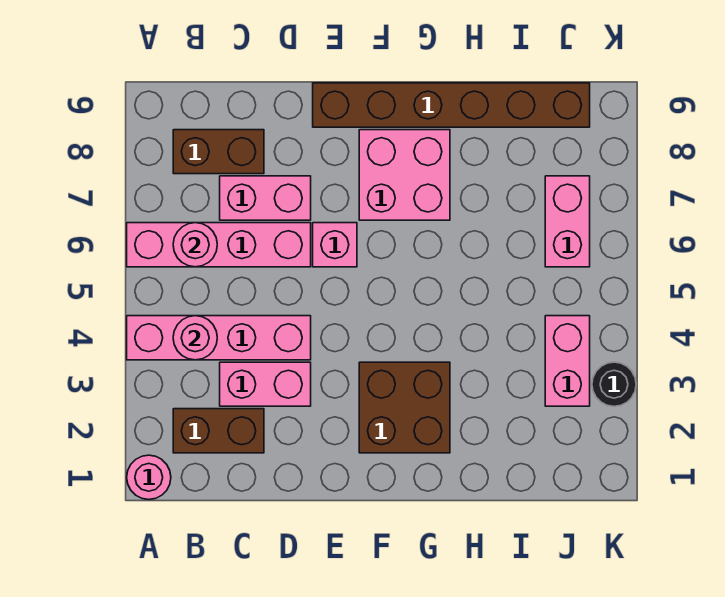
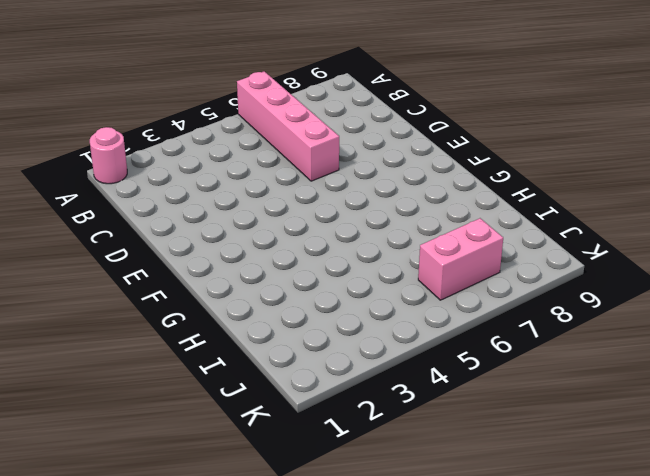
none -> pink 1x4 brick [127,316,311,360]
none -> brown 1x2 brick [173,409,264,453]
none -> brown 1x2 brick [173,130,264,174]

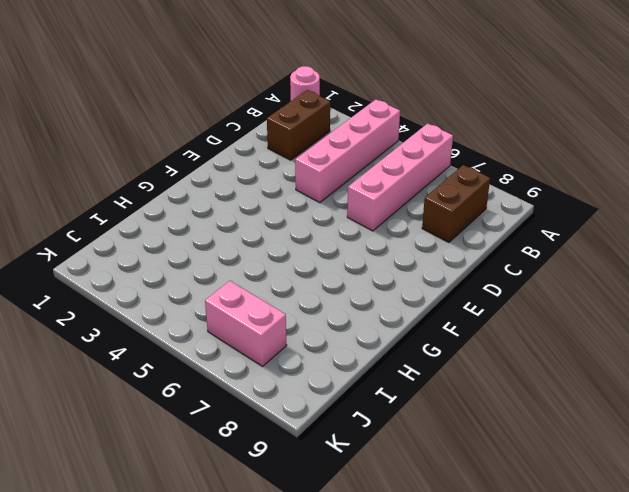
none -> pink 1x2 brick [220,362,311,406]
none -> pink 1x2 brick [220,176,311,220]
none -> pink 1x1 brick [313,223,357,267]

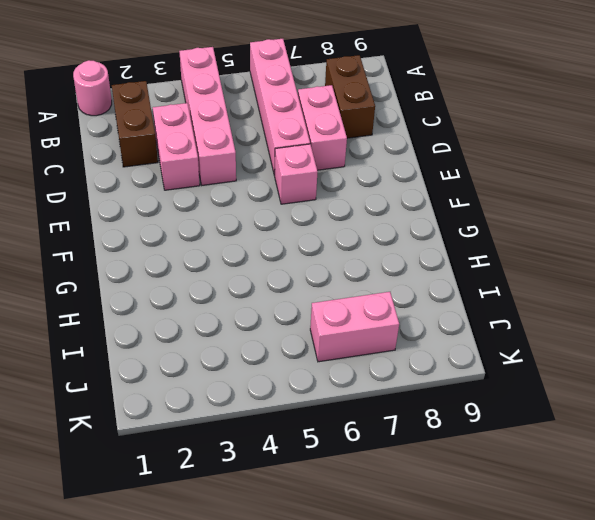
none -> brown 1x6 brick [313,83,590,127]
none -> brown 2x2 brick [359,362,450,453]
none -> pink 2x2 brick [359,130,450,220]

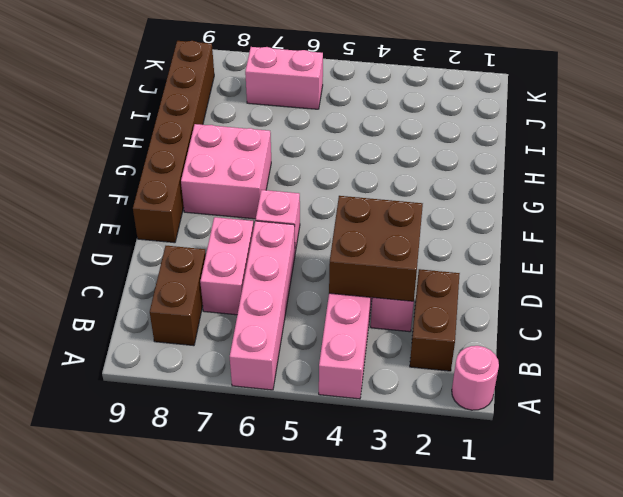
brown 2x2 brick [329,196,423,301] -> brown 2x2 brick moved to [359,362,450,453]
none -> pink 1x2 brick [545,316,590,406]
none -> black 1x1 round brick [592,362,636,406]
none -> pink 1x1 round brick [173,316,217,360]

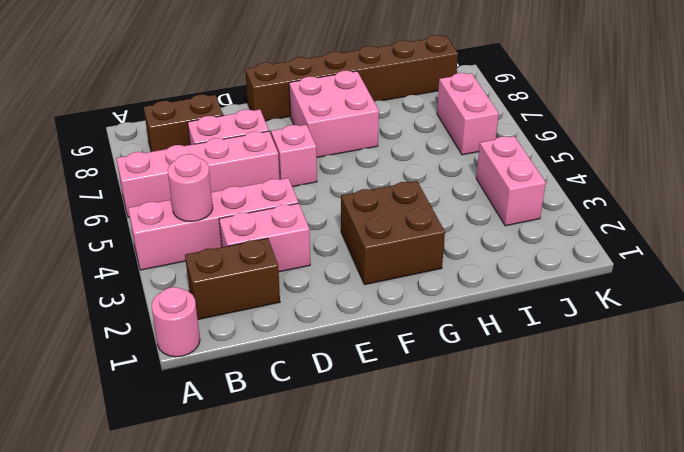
none -> black 1x1 round brick [592,362,636,406]
none -> pink 1x1 round brick [173,223,217,267]

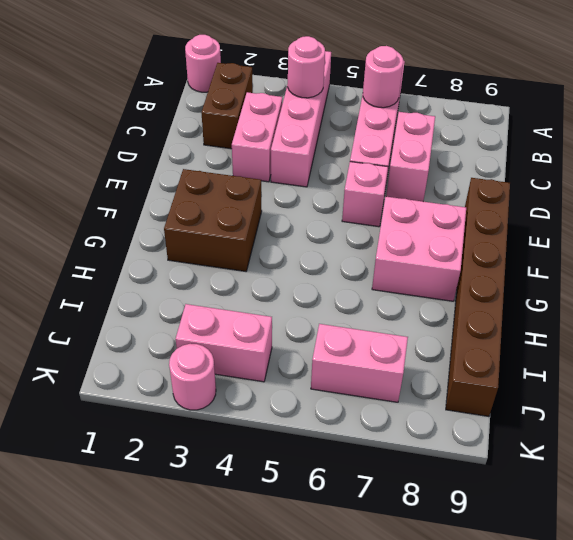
pink 1x1 round brick [169,344,216,410] -> black 1x1 round brick [592,362,636,406]
none -> brown 1x2 brick [173,130,264,174]

